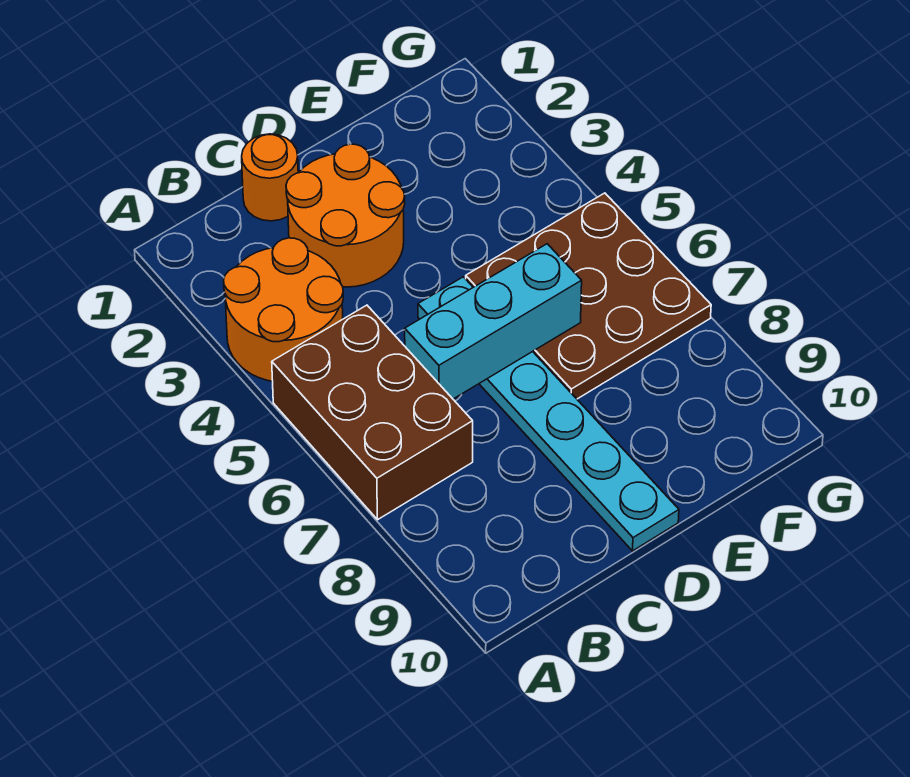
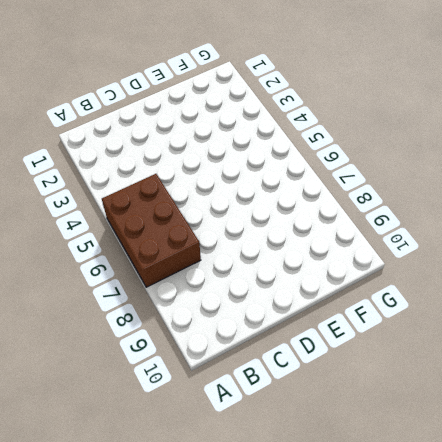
none -> orange 2x2 round brick [224,238,343,381]
none -> orange 1x1 round brick [242,134,298,221]

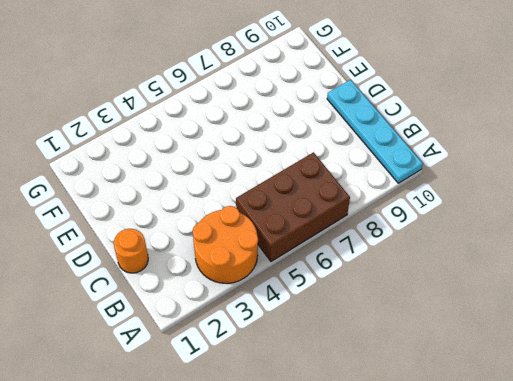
cyan 1x4 plate [327,80,423,183] -> cyan 1x6 plate [418,277,679,551]
none -> orange 2x2 round brick [286,144,405,287]
none -> brown 3x3 plate [466,193,711,399]

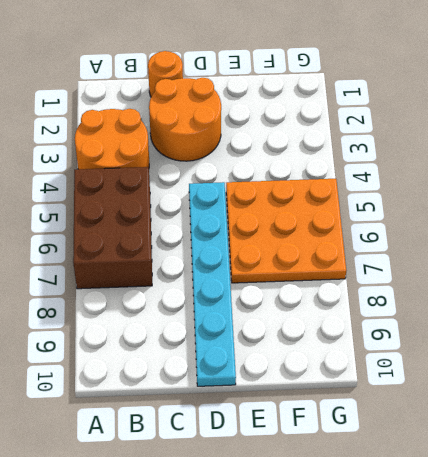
orange 3x3 plate [226,179,346,283] -> brown 3x3 plate [466,193,711,399]
none -> cyan 1x3 brick [405,244,582,399]

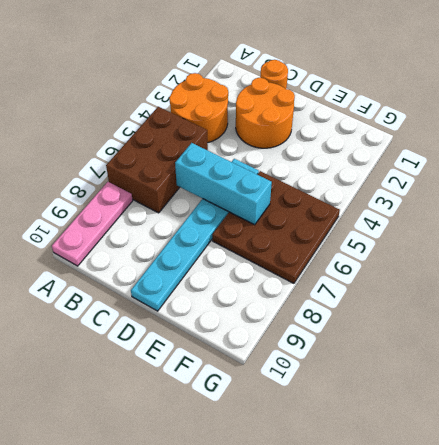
pink 1x3 plate [52,182,133,266] -> none

